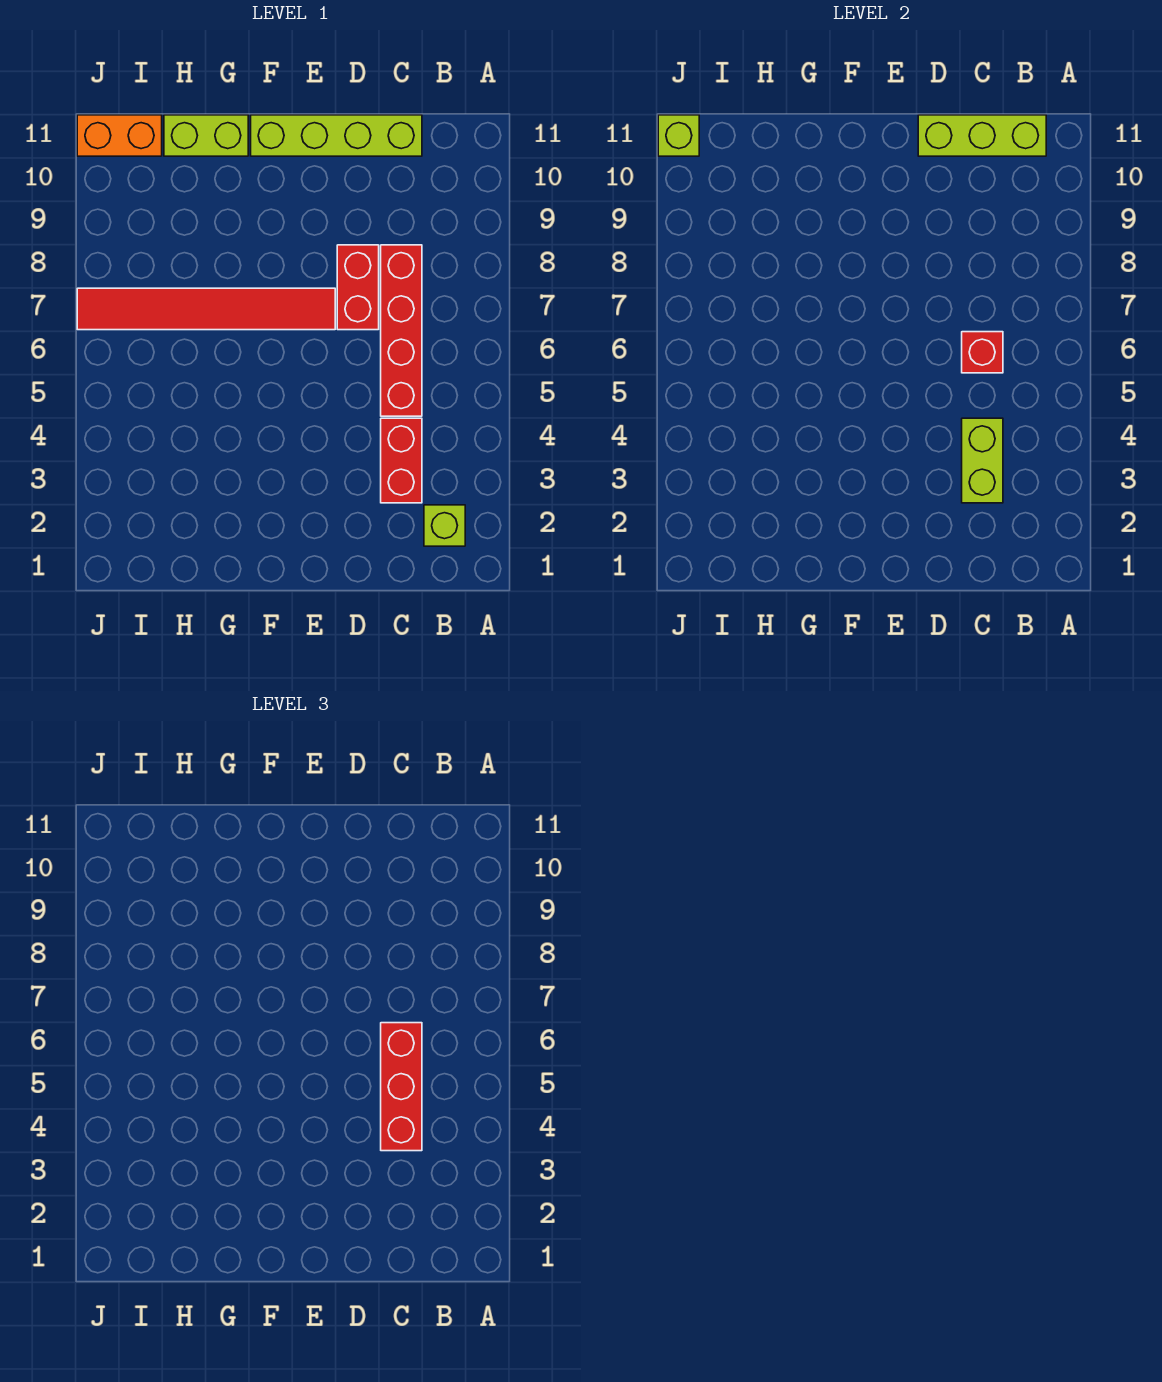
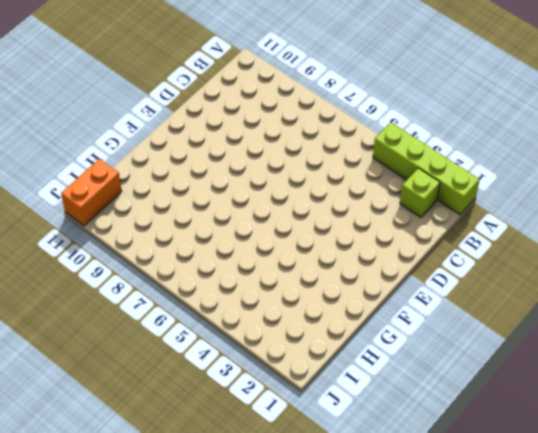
lime 1x4 brick [373,122,479,215] -> lime 1x4 brick turned to [251,115,422,156]
none -> red 1x2 brick [381,418,422,503]
none -> red 1x4 brick [381,245,422,416]
none -> red 1x2 brick [337,245,379,330]

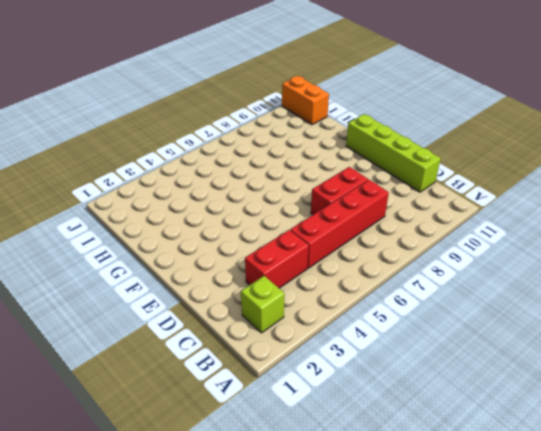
none -> red 1x6 tile [77,288,335,330]
none -> lime 1x2 brick [164,115,248,156]
none -> lime 1x3 brick [918,115,1046,156]

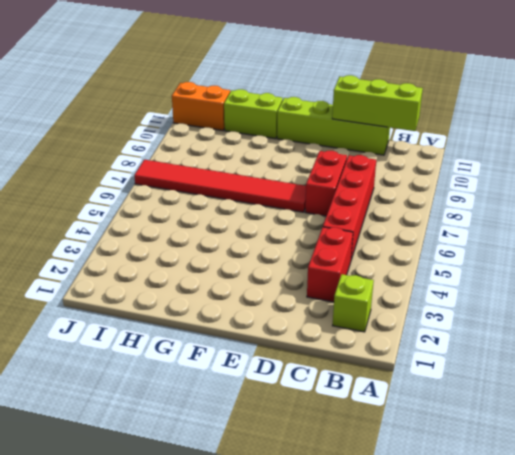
none -> lime 1x2 brick [962,418,1003,503]
none -> red 1x1 brick [962,332,1003,373]
none -> lime 1x1 brick [658,115,699,156]

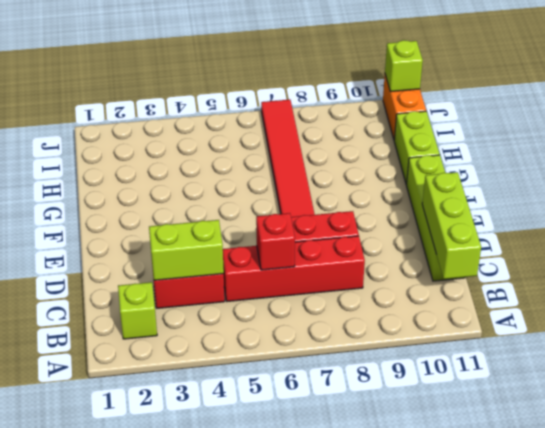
none -> red 1x3 brick [381,1023,422,1151]

